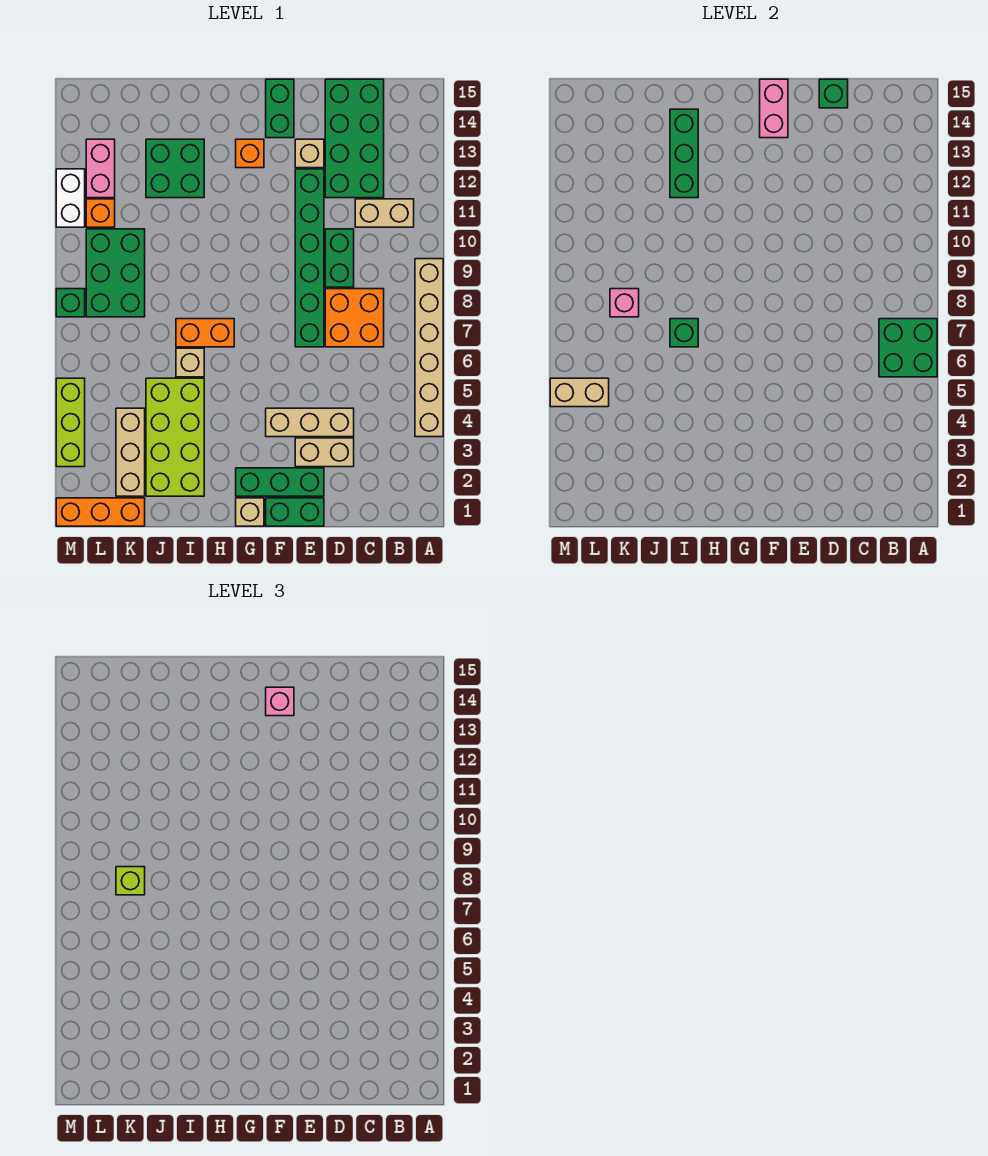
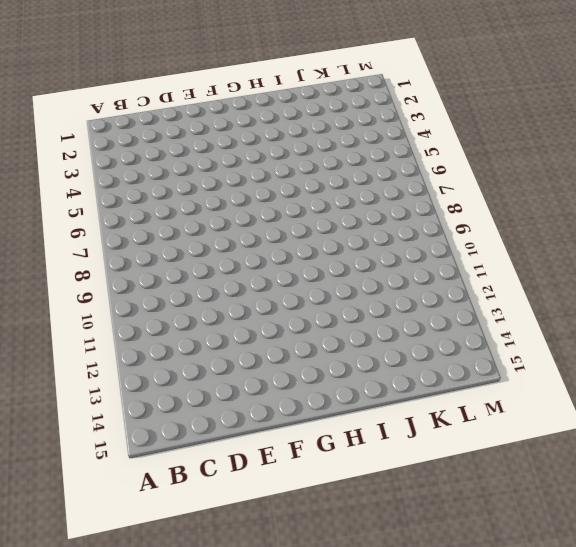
none -> tan 1x6 brick [415,259,443,437]
none -> tan 1x2 brick [355,199,414,227]
none -> orange 2x2 brick [325,289,384,347]
none -> green 2x4 brick [325,79,384,198]

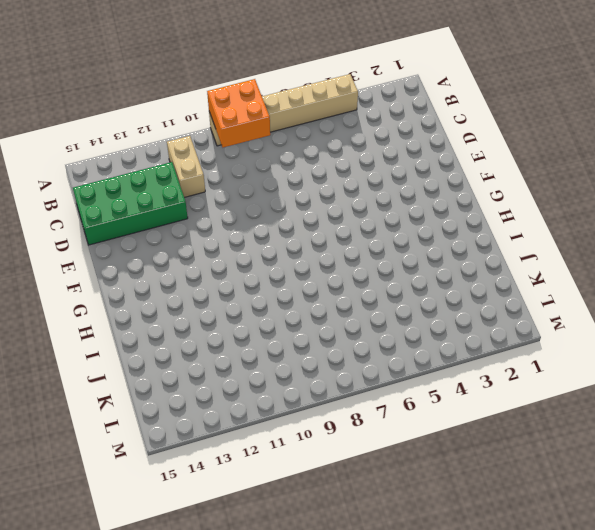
orange 2x2 brick [207,79,270,147] -> orange 2x2 brick moved to [325,289,384,347]
none -> tan 1x2 brick [295,438,354,467]
none -> tan 1x3 brick [266,408,354,437]
none -> green 1x2 brick [325,229,354,287]
none -> green 1x2 brick [266,498,324,526]

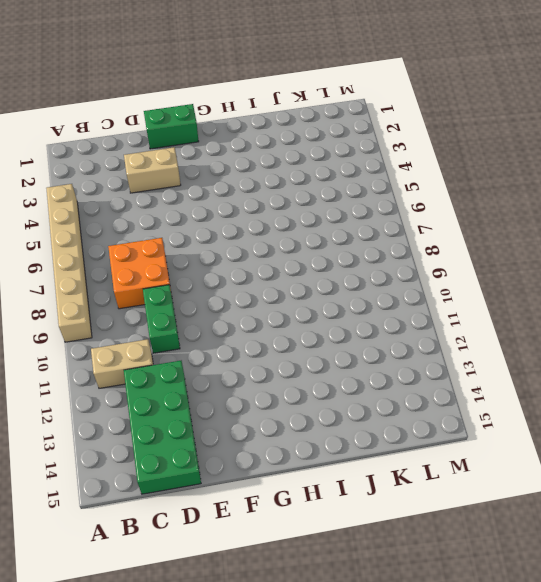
none -> tan 1x3 brick [266,408,354,437]
none -> green 1x3 brick [236,468,324,496]
none -> green 1x6 brick [295,169,324,347]
none -> tan 1x1 brick [295,139,324,168]

